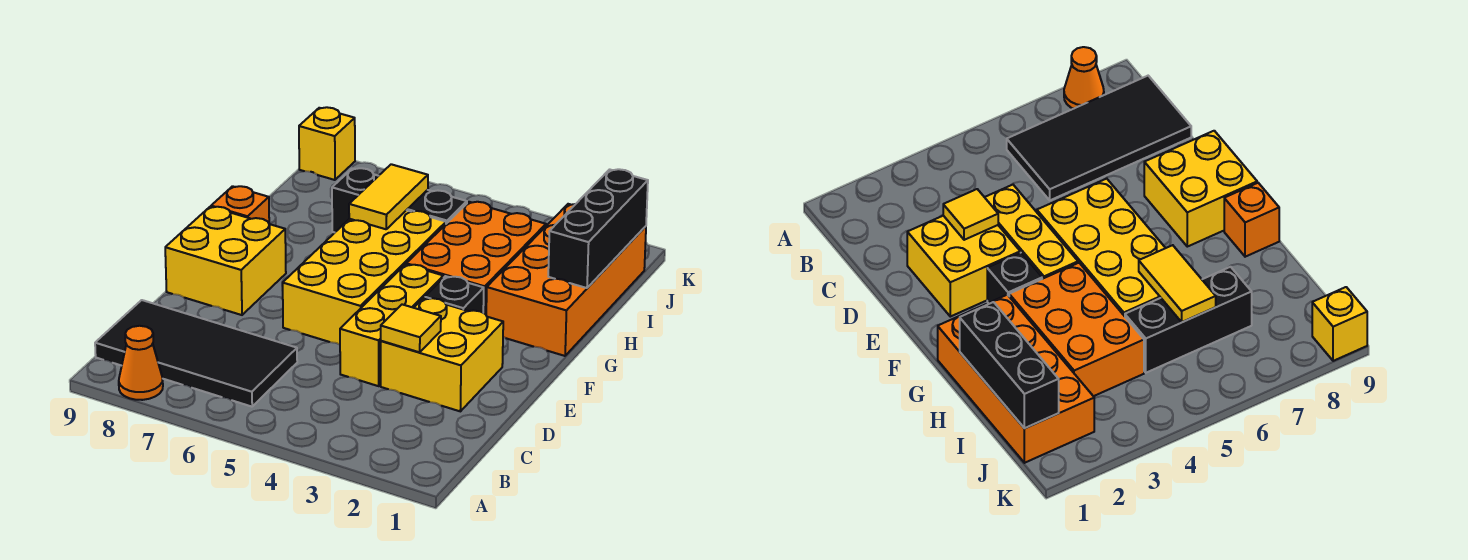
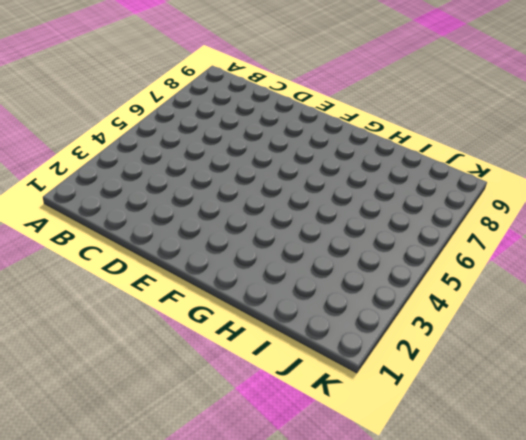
none -> orange 1x1 cone [119,326,163,400]
none -> black 2x4 tile [95,300,297,407]
none -> yellow 2x2 brick [381,298,503,411]

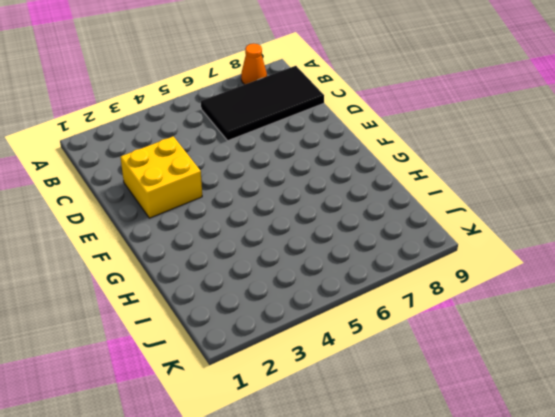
none -> yellow 1x3 brick [340,264,443,386]
none -> yellow 2x4 brick [283,210,446,345]
none -> yellow 2x2 brick [165,207,286,315]

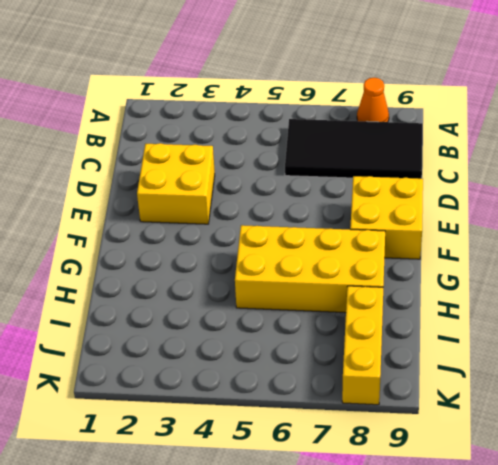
yellow 2x4 brick [235,225,385,313] -> yellow 2x4 brick turned to [283,210,446,345]
yellow 1x3 brick [342,286,383,405] -> yellow 1x3 brick moved to [340,264,443,386]
none -> black 1x1 brick [425,276,484,313]
none -> orange 2x4 brick [486,204,646,356]
none -> orange 2x3 brick [406,202,546,314]

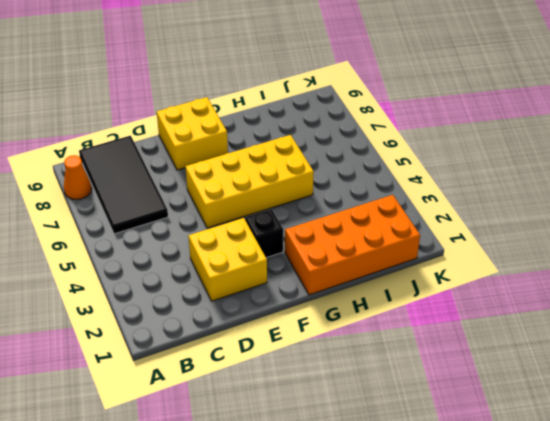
none -> yellow 1x3 brick [340,264,443,386]
none -> orange 2x3 brick [406,202,546,314]
none -> orange 1x1 brick [211,186,269,223]

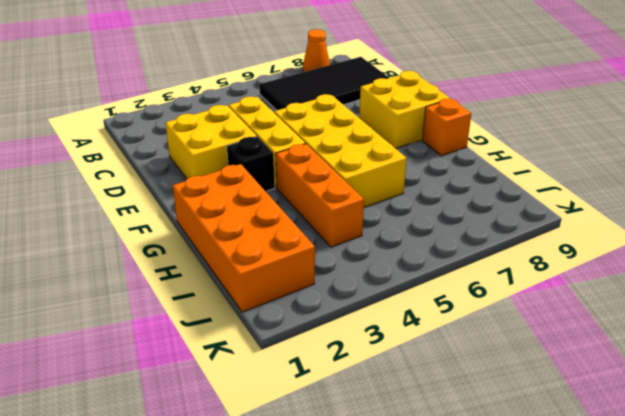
orange 1x3 brick [276,144,364,247] -> orange 2x3 brick [406,202,546,314]
none -> black 1x3 brick [332,168,467,232]
none -> yellow 1x1 brick [299,107,355,180]
none -> yellow 1x1 tile [381,304,441,352]

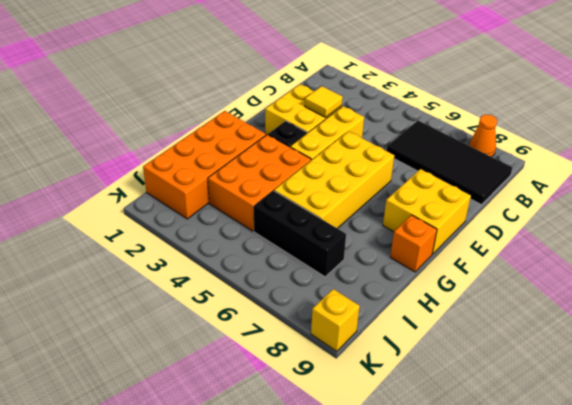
none -> black 1x3 brick [548,169,648,288]
none -> yellow 1x2 tile [349,164,428,229]

